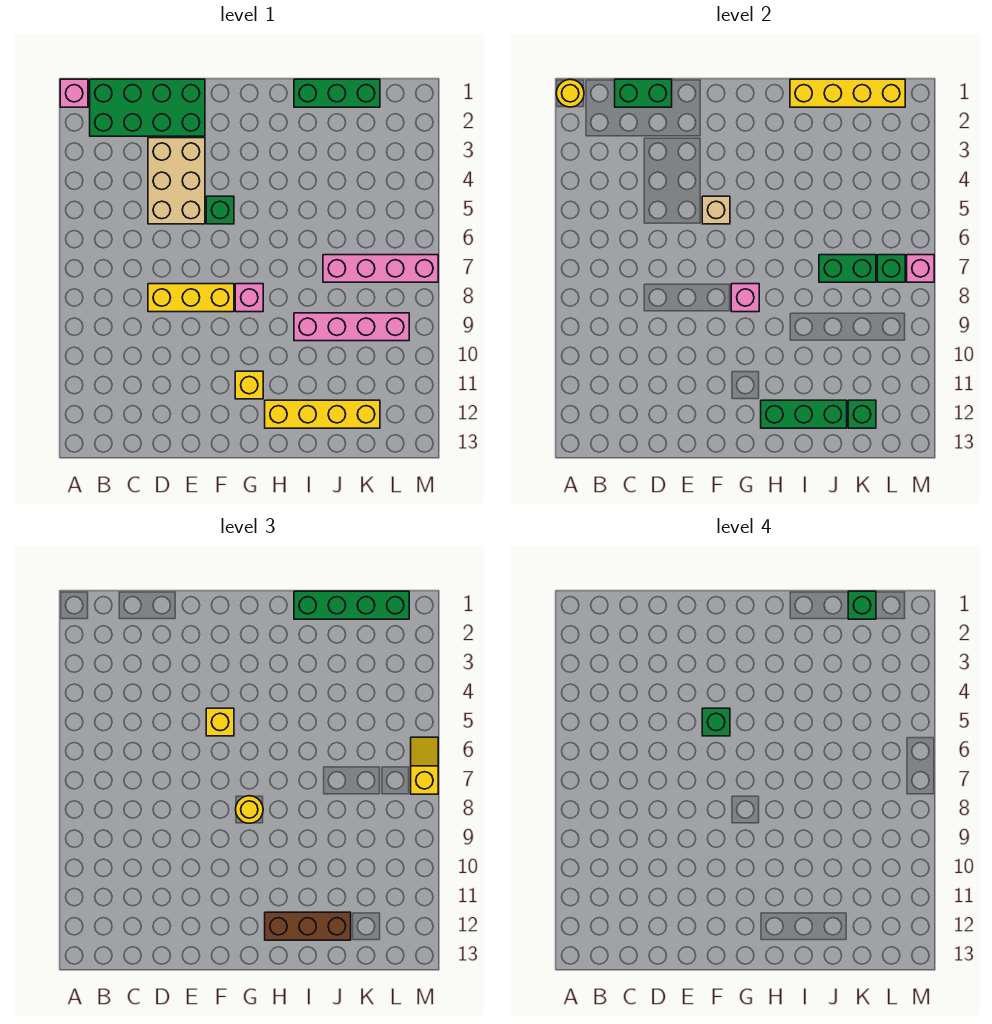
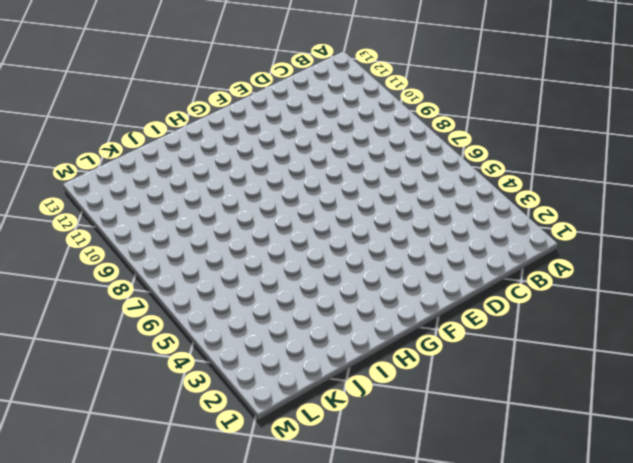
none -> pink 1x1 brick [60,79,88,107]
none -> green 2x4 brick [90,79,205,136]
none -> tan 2x3 brick [148,138,205,224]

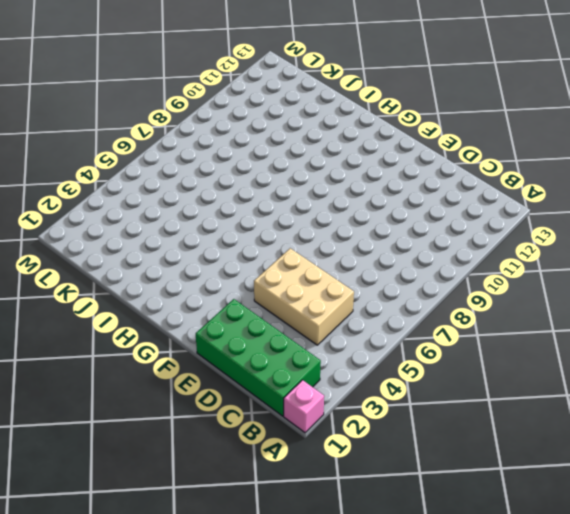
tan 2x3 brick [254,248,354,345] -> tan 2x3 brick turned to [148,138,205,224]
none -> yellow 1x3 brick [148,284,234,312]
none -> green 1x1 brick [206,196,234,224]
none -> pink 1x1 brick [235,284,263,312]

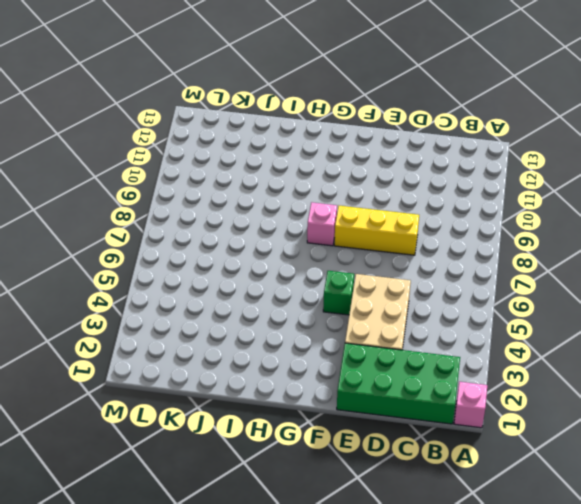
none -> yellow 1x1 brick [235,371,263,399]
none -> yellow 1x4 brick [265,400,380,428]
none -> green 1x3 brick [294,79,380,107]

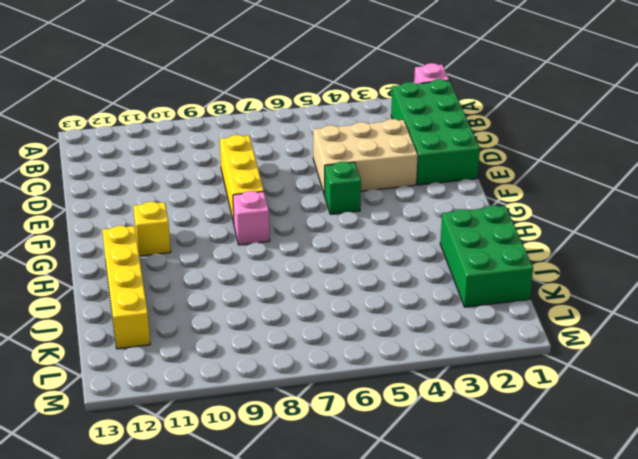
green 2x3 brick [440,206,533,307] -> green 1x3 brick [294,79,380,107]
none -> pink 1x4 brick [294,313,409,341]
none -> pink 1x4 brick [323,255,438,282]
none -> yellow 1x1 round brick [556,79,584,107]

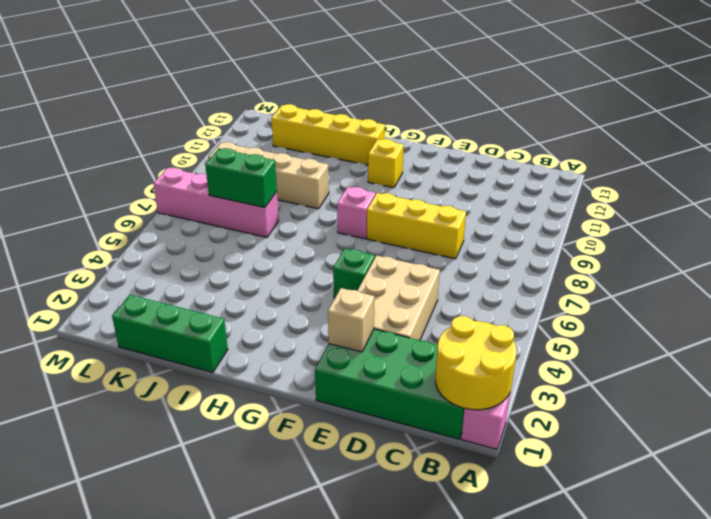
yellow 2x2 round brick [435,316,516,410] -> yellow 1x1 round brick [556,79,584,107]
tan 1x1 brick [328,288,374,352] -> tan 1x1 brick moved to [702,196,730,224]
tan 1x4 brick [209,142,329,209] -> pink 1x4 brick [294,313,409,341]
none -> green 1x2 brick [615,79,672,107]
none -> pink 1x1 brick [731,284,759,312]
none -> green 1x3 brick [761,400,847,428]

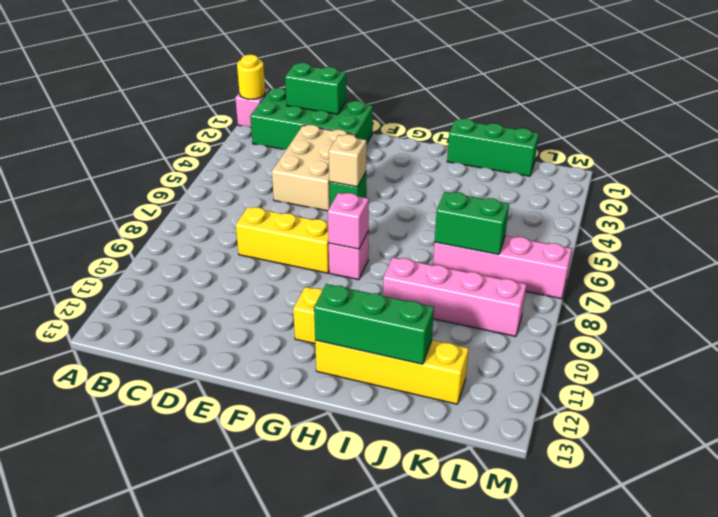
none -> yellow 1x4 brick [790,79,905,107]
none -> green 1x1 brick [848,400,876,428]
none -> green 1x1 brick [877,255,905,282]

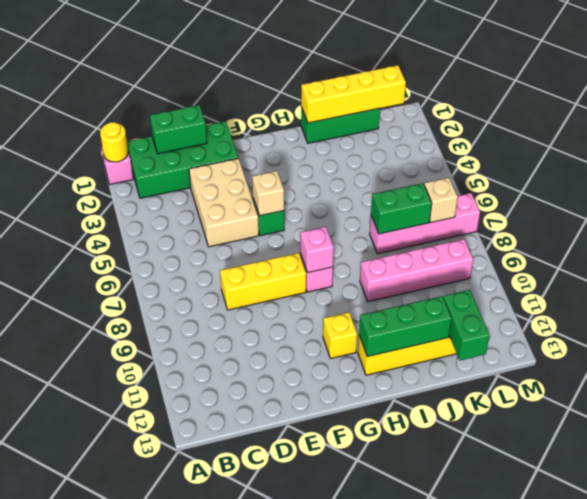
green 1x2 brick [444,290,490,360] -> green 1x1 brick [848,400,876,428]
tan 1x1 brick [424,178,458,223] -> green 1x1 brick [877,255,905,282]
none -> pink 1x1 brick [907,255,934,282]
none -> yellow 1x1 brick [206,708,234,736]
none -> yellow 1x1 round brick [236,796,263,823]

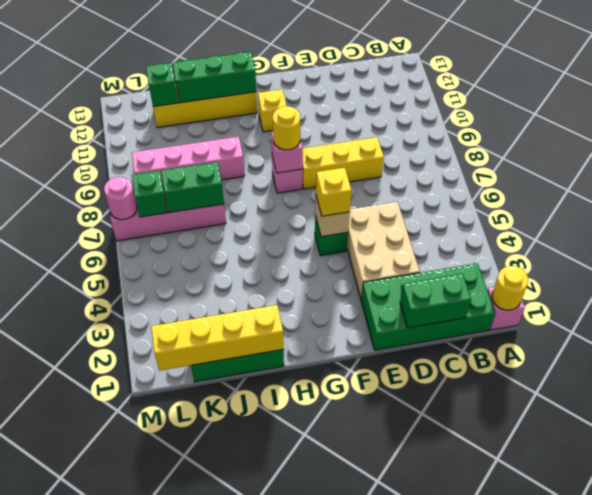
pink 1x1 round brick [104,177,137,220] -> pink 1x1 brick [907,255,934,282]
none -> brown 1x3 brick [265,912,351,940]
none -> green 1x4 brick [294,591,409,619]
none -> yellow 1x2 slope [411,737,438,794]

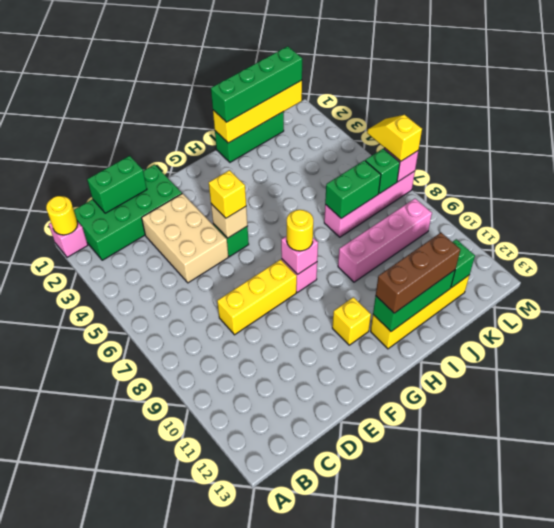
none -> green 1x1 brick [702,708,730,736]
none -> green 1x1 brick [848,591,876,619]

